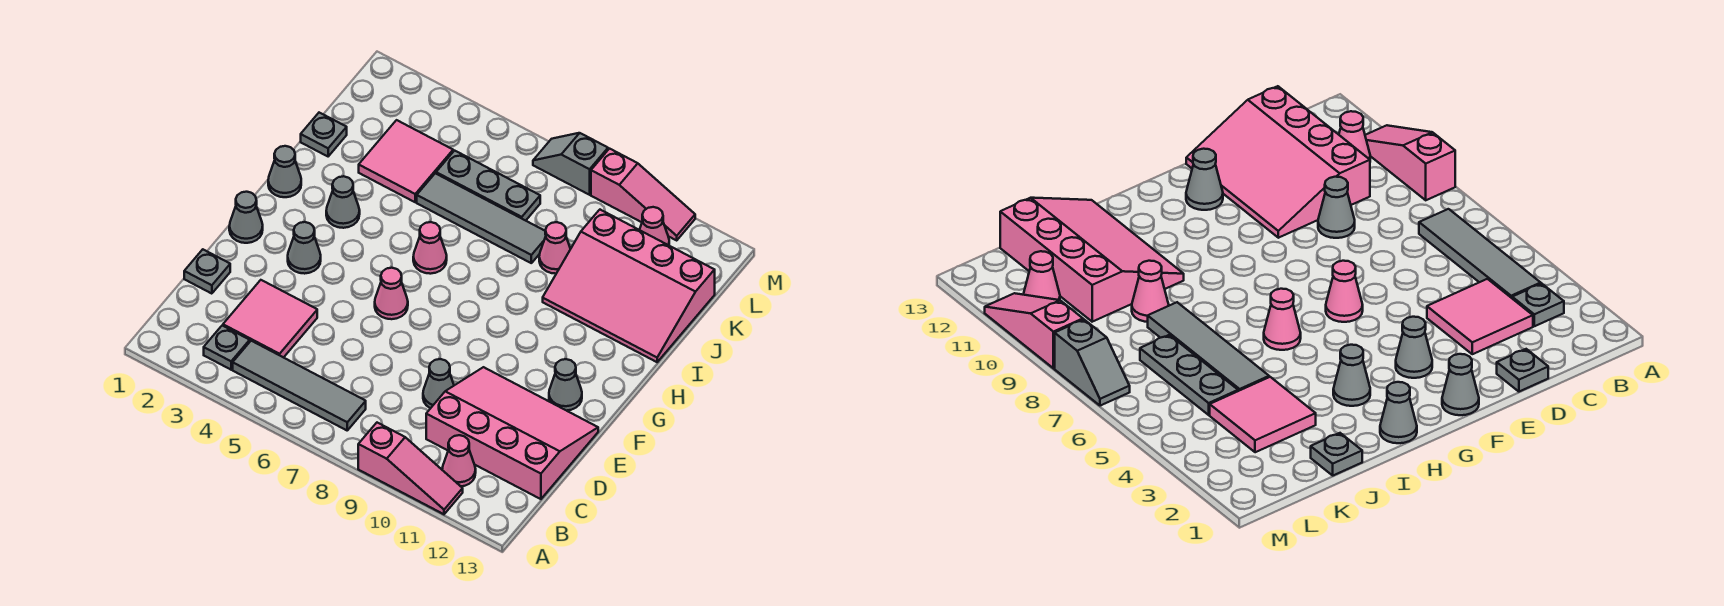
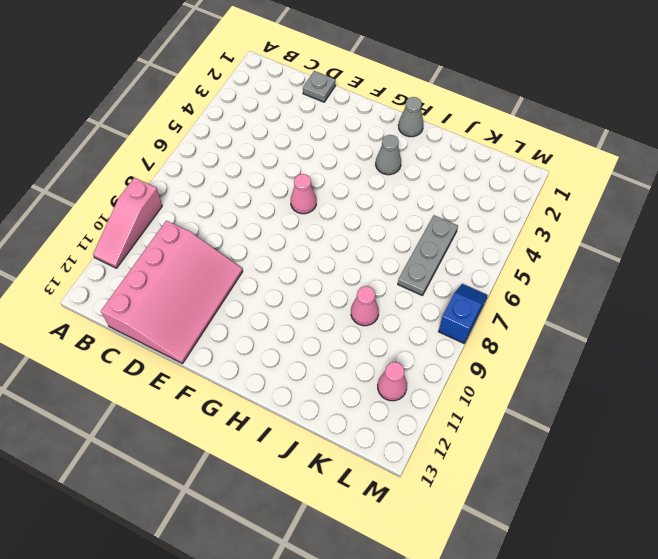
blue 1x2 slope [438,284,487,343] -> grey 1x2 slope [533,133,608,195]
none -> grey 1x1 plate [204,326,250,370]
none -> grey 1x4 tile [233,341,366,430]
none -> pink 1x1 cone [442,435,476,486]

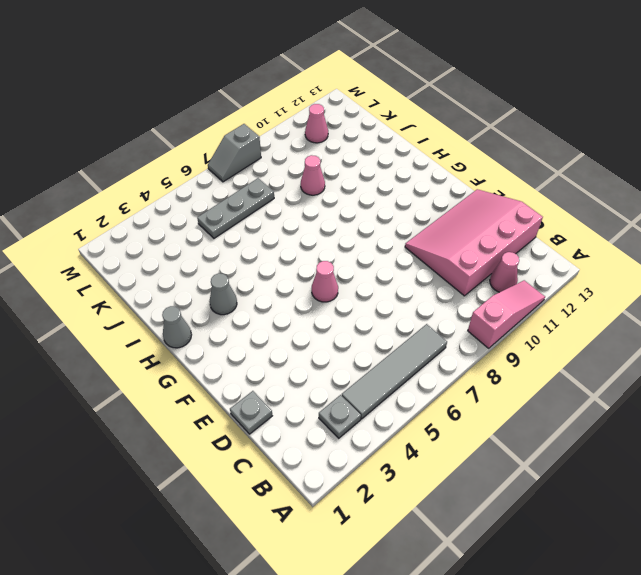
none -> pink 2x2 tile [223,280,317,358]
none -> grey 1x1 cone [423,359,454,408]
none -> grey 1x1 cone [229,192,263,243]

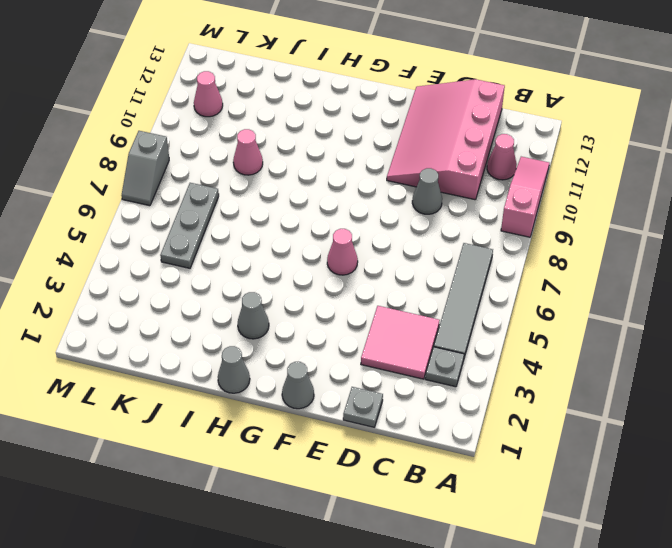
none -> grey 1x1 cone [288,222,321,274]
none -> grey 1x1 cone [549,359,582,411]
none -> pink 1x1 cone [413,222,447,274]

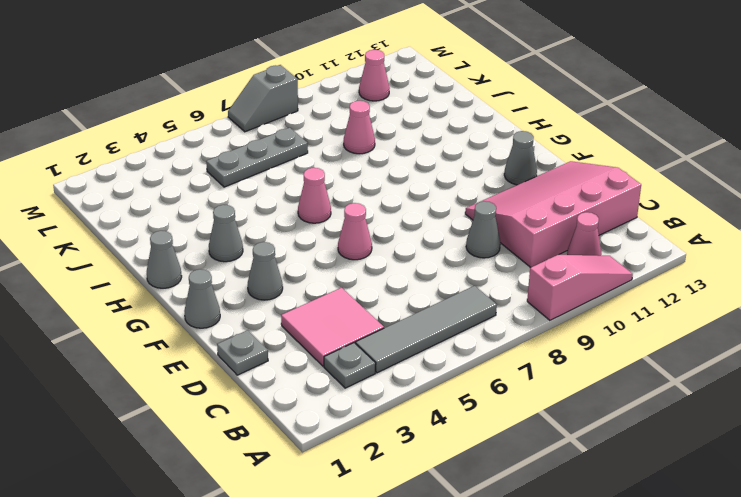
none -> pink 3x4 slope [543,210,715,362]
none -> grey 1x1 plate [301,113,347,156]
none -> pink 2x2 tile [359,120,453,202]

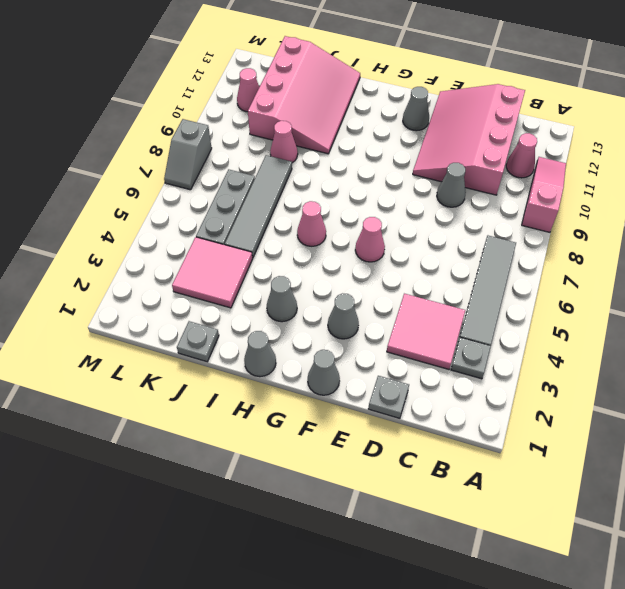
none -> pink 1x3 slope [591,149,695,240]

